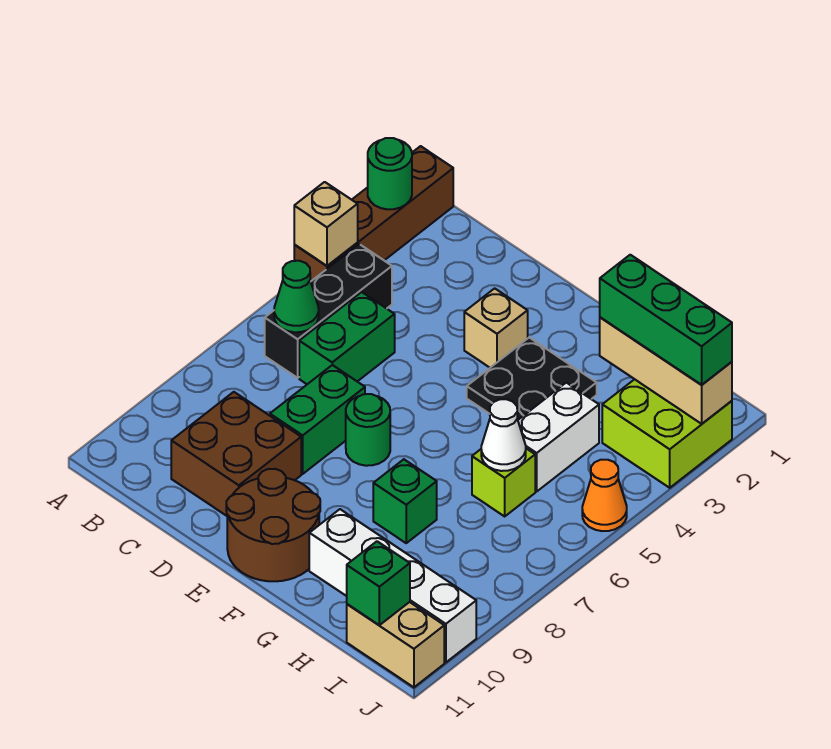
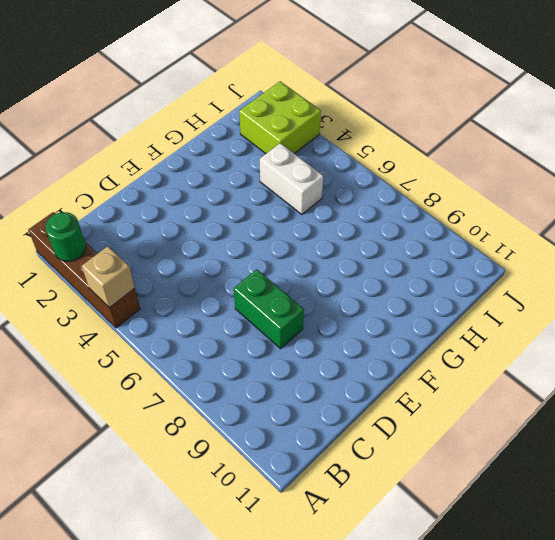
none -> black 1x3 brick [265,244,392,378]
none -> green 1x2 brick [299,292,395,384]
none -> brown 2x2 brick [171,392,301,516]

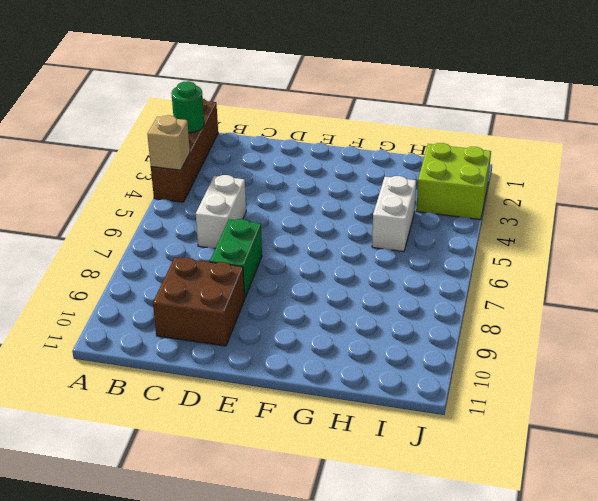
white 1x2 brick [196,175,246,249] -> green 1x2 brick [299,292,395,384]
none -> black 1x3 brick [265,244,392,378]
none -> tan 1x1 brick [464,288,528,368]
none -> green 1x1 round brick [346,394,390,466]

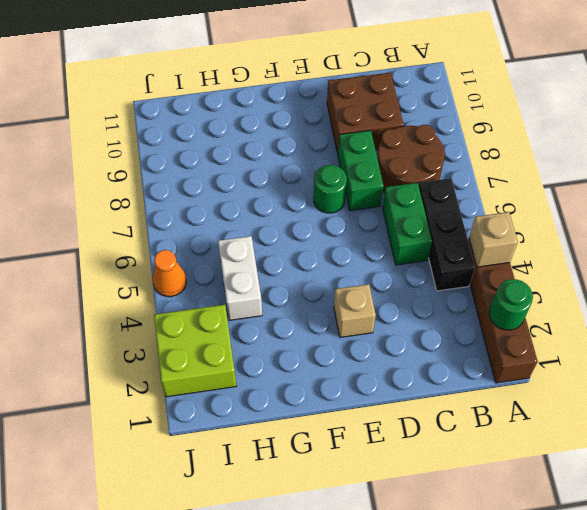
brown 2x2 round brick [377,125,445,193] -> brown 2x2 round brick moved to [226,469,320,581]
none -> black 2x2 plate [467,338,597,420]
none -> green 1x1 brick [373,459,437,543]
none -> white 1x4 brick [309,509,476,662]

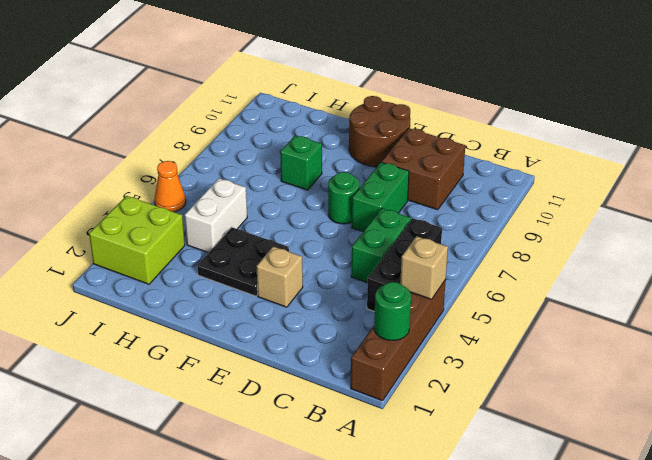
none -> white 1x4 brick [309,509,476,662]
none -> lime 1x1 brick [472,449,535,516]
none -> tan 1x2 brick [347,602,444,687]

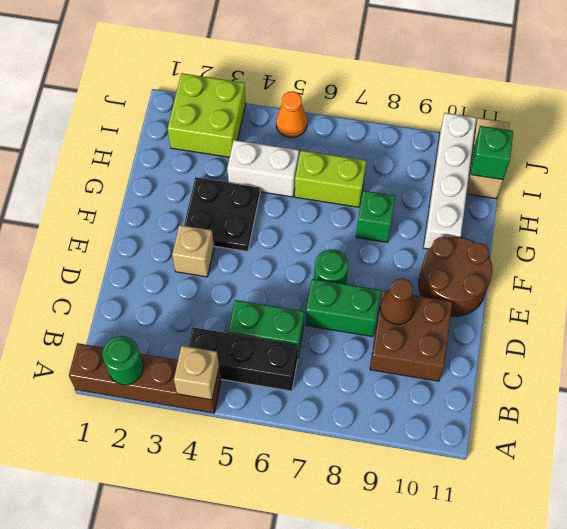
brown 1x1 cone [380,278,415,324] -> none
lime 1x2 brick [295,150,366,207] -> lime 1x1 brick [472,449,535,516]
none -> green 1x1 cone [274,261,319,332]
none -> tan 1x3 brick [600,317,732,424]
none -> white 1x1 cone [481,399,526,471]

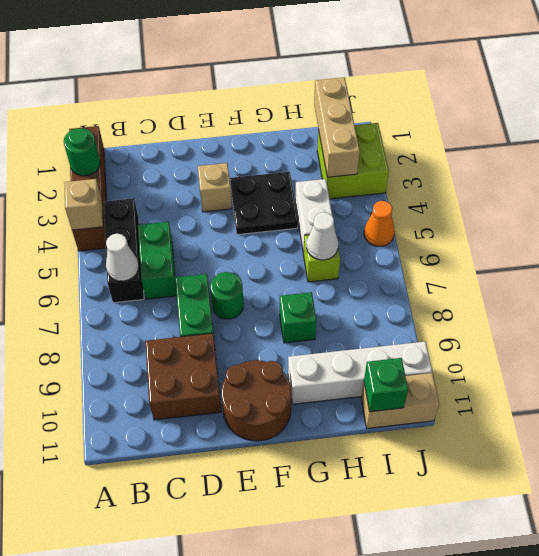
white 1x1 cone [106,234,139,281] -> green 1x1 cone [274,261,319,332]
tan 1x3 brick [314,77,360,177] -> tan 1x3 brick turned to [600,317,732,424]
none -> green 1x3 brick [600,255,732,385]

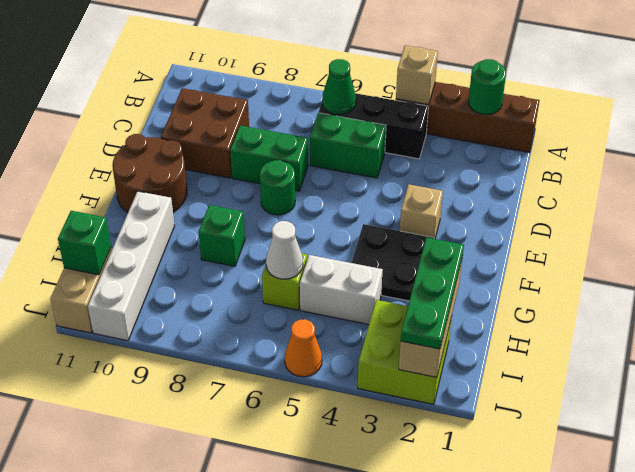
green 1x3 plate [401,237,464,349] -> green 1x3 brick [600,255,732,385]

